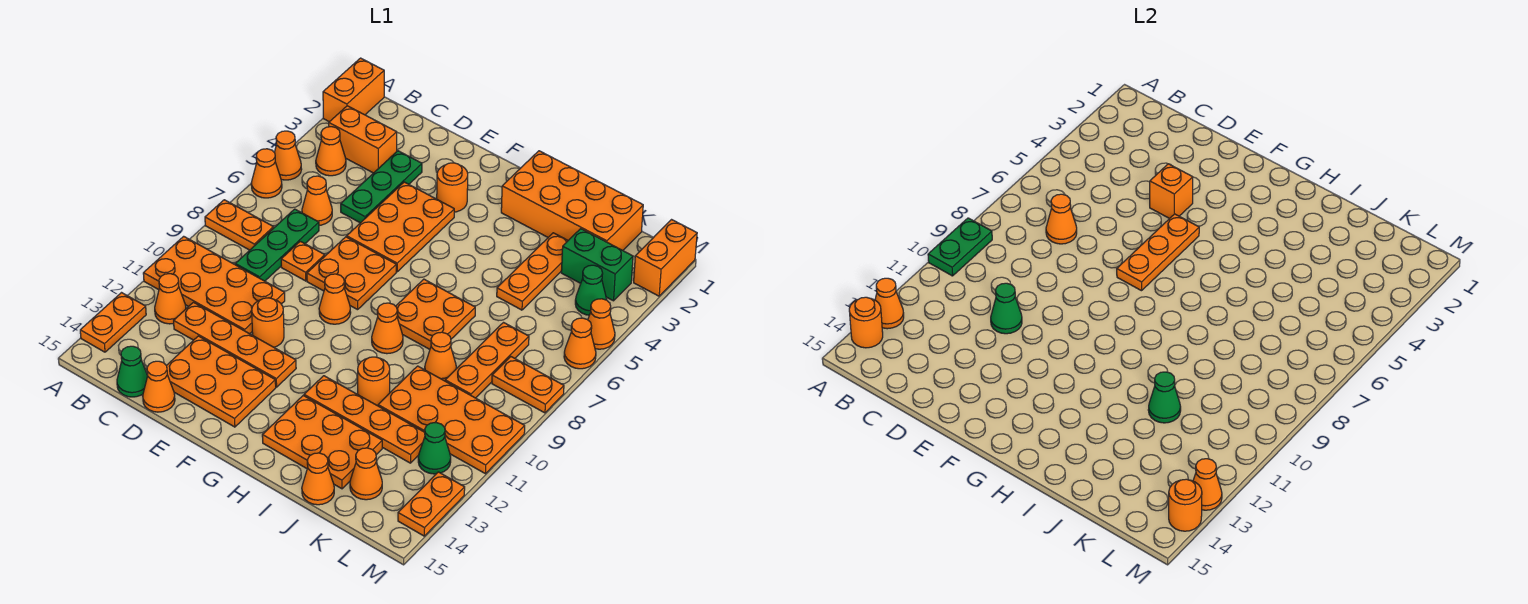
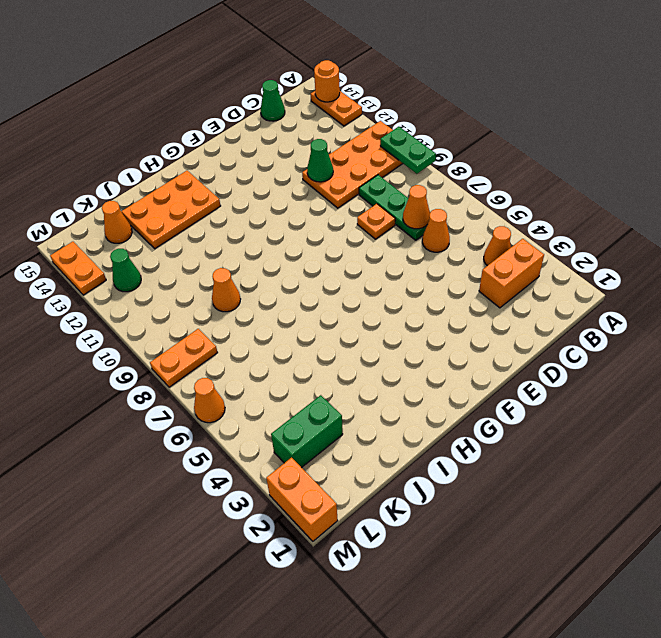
none -> orange 1x2 brick [323,58,384,122]
none -> orange 1x1 cone [274,131,302,180]
none -> orange 1x1 cone [251,149,282,198]
none -> orange 1x2 plate [205,200,274,250]

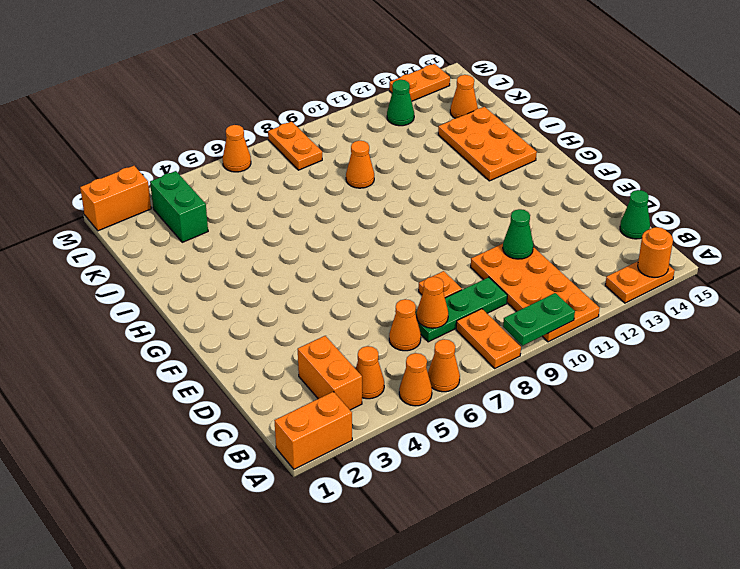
none -> orange 1x1 cone [155,274,186,324]
none -> orange 1x4 plate [174,302,296,387]
none -> green 1x3 plate [341,151,422,223]
none -> orange 2x3 plate [166,336,276,427]

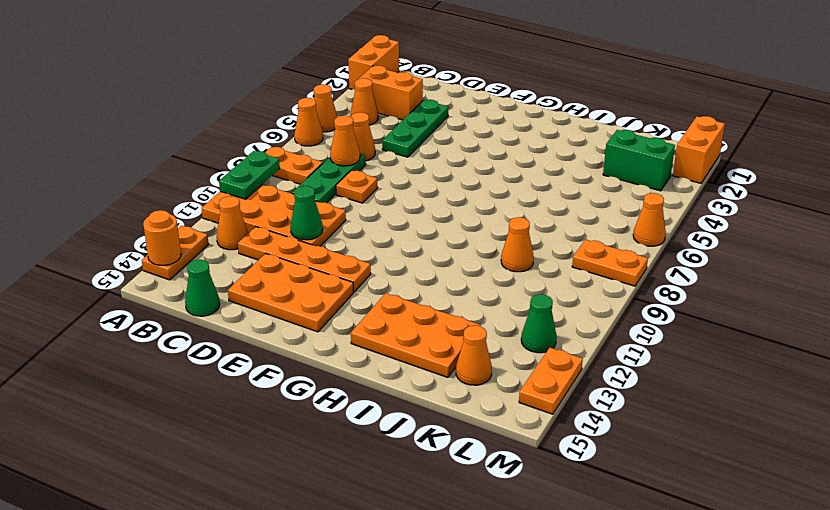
none -> orange 1x1 cone [143,361,175,412]
none -> orange 2x3 plate [347,182,454,272]
none -> orange 2x2 plate [307,237,396,310]
none -> orange 1x1 round brick [252,298,284,347]

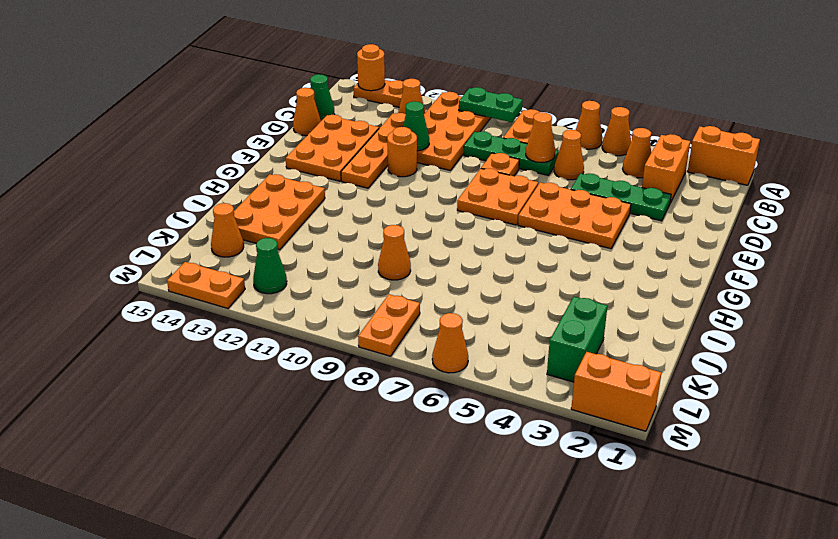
none -> orange 1x1 round brick [437,163,468,212]
none -> orange 1x1 cone [319,274,351,324]
none -> orange 2x4 brick [501,151,643,250]
none -> orange 2x2 plate [396,279,475,349]

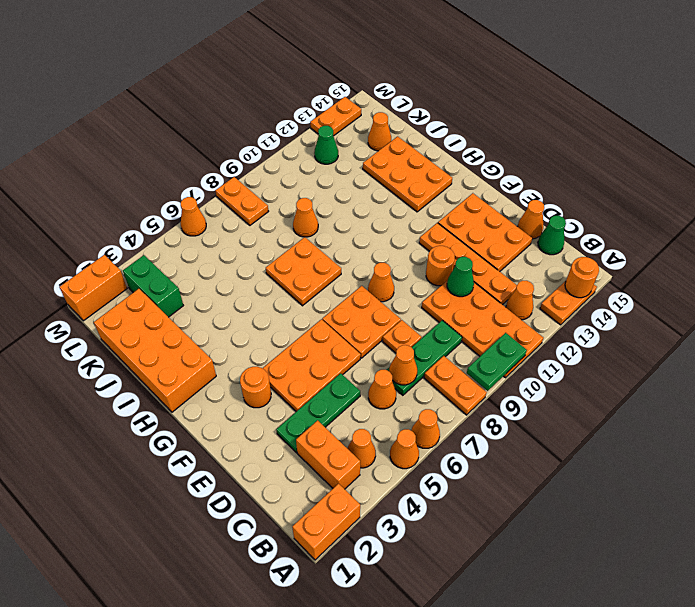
none -> orange 1x1 cone [372,303,403,354]
none -> orange 1x4 plate [304,376,425,463]
none -> orange 1x1 round brick [358,357,390,406]
none -> orange 1x3 plate [497,233,568,310]

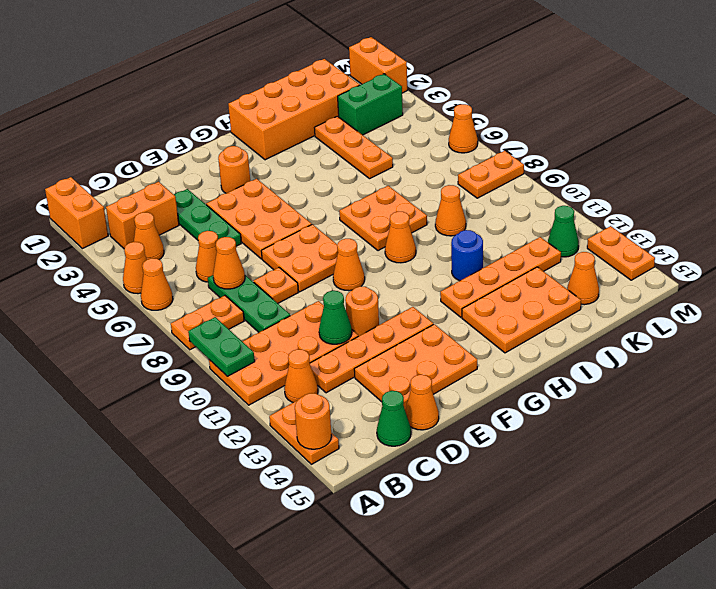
blue 1x1 round brick [451,230,483,281] -> orange 1x1 round brick [358,357,390,406]
none -> orange 2x4 plate [378,366,525,474]
none -> orange 1x1 cone [302,453,334,505]
none -> orange 1x3 plate [445,323,529,398]
none -> green 1x1 cone [575,265,607,315]

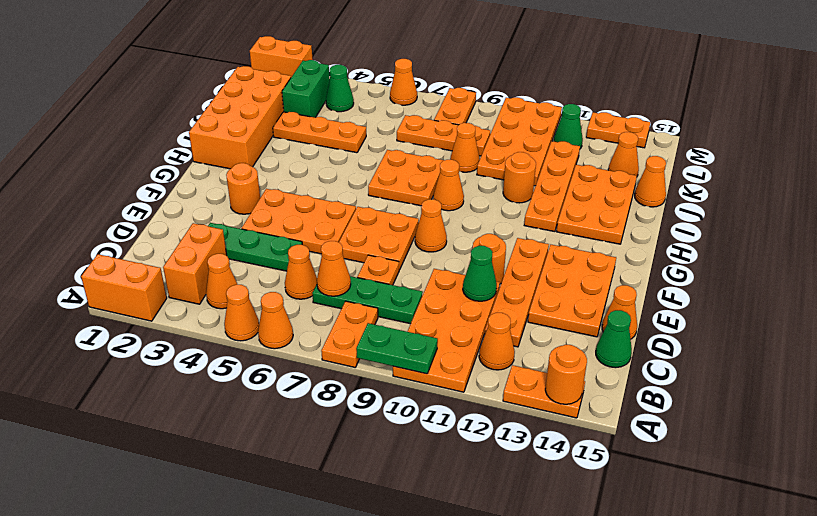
none -> orange 1x1 cone [588,299,615,349]
none -> orange 1x1 cone [875,278,904,329]
none -> orange 1x1 brick [1150,164,1193,219]
none -> orange 1x3 plate [1117,214,1199,291]

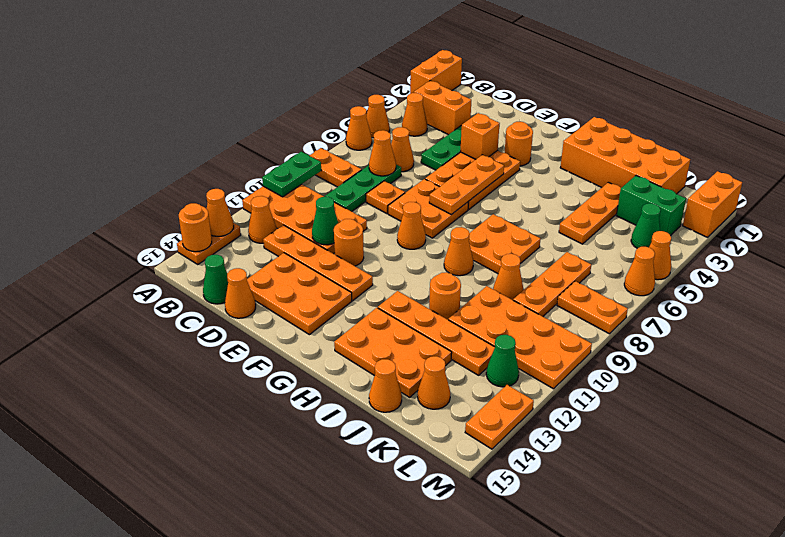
none -> green 1x1 cone [1148,372,1181,423]
none -> orange 1x1 cone [1193,459,1222,510]
none -> orange 1x1 round brick [1169,479,1202,531]

